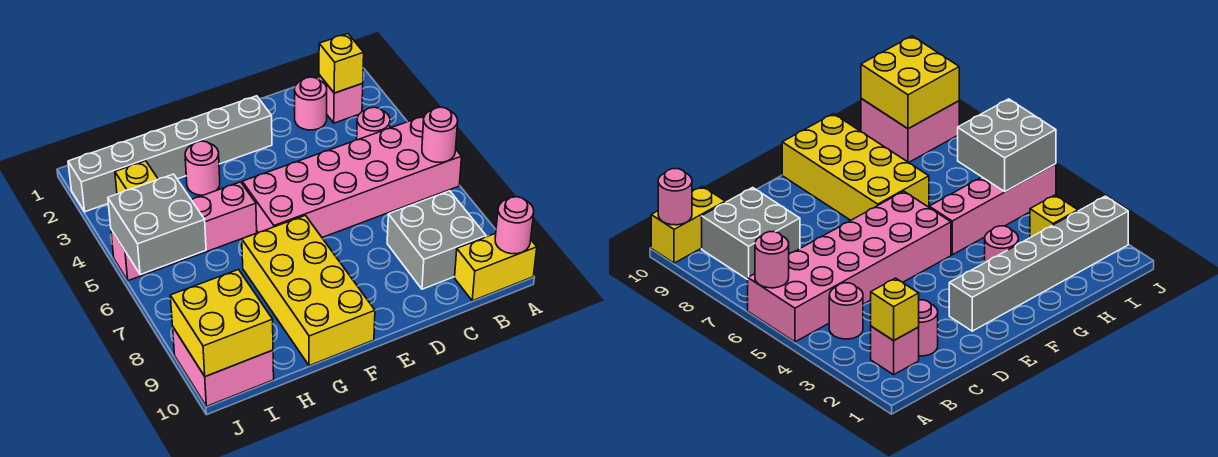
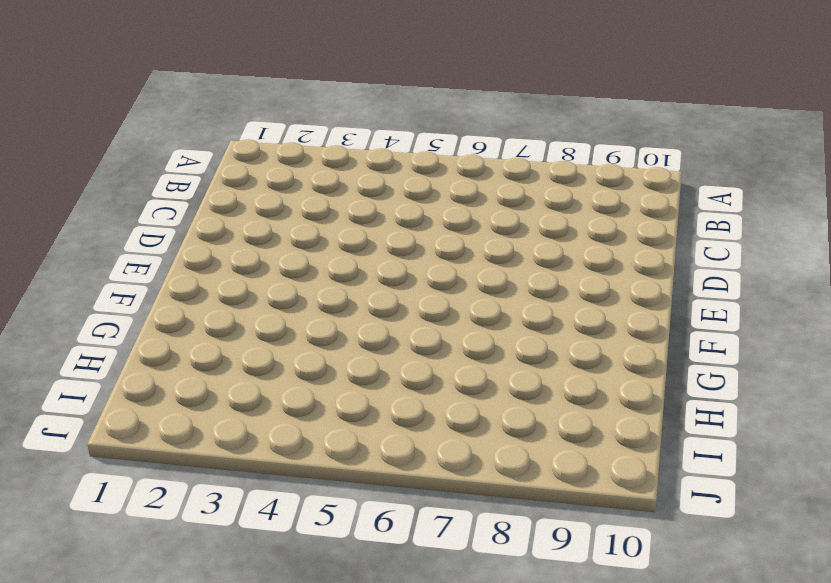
none -> pink 2x6 brick [242,116,462,237]
none -> yellow 1x2 brick [455,233,537,301]
none -> pink 1x1 brick [319,75,363,123]

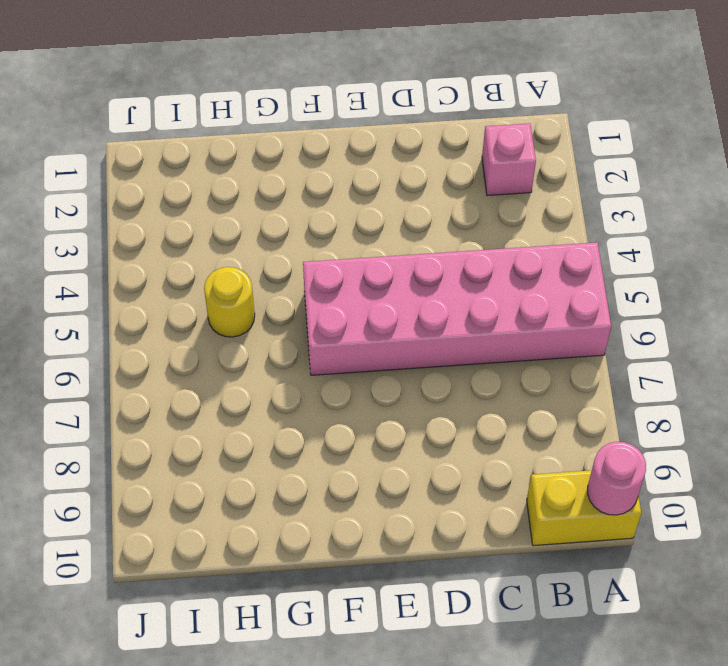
yellow 1x1 round brick [204,267,255,337] -> pink 1x4 brick [111,182,257,281]
none -> pink 1x1 round brick [357,107,390,140]
none -> grey 2x2 brick [387,191,486,289]
none -> pink 1x1 round brick [295,77,327,130]

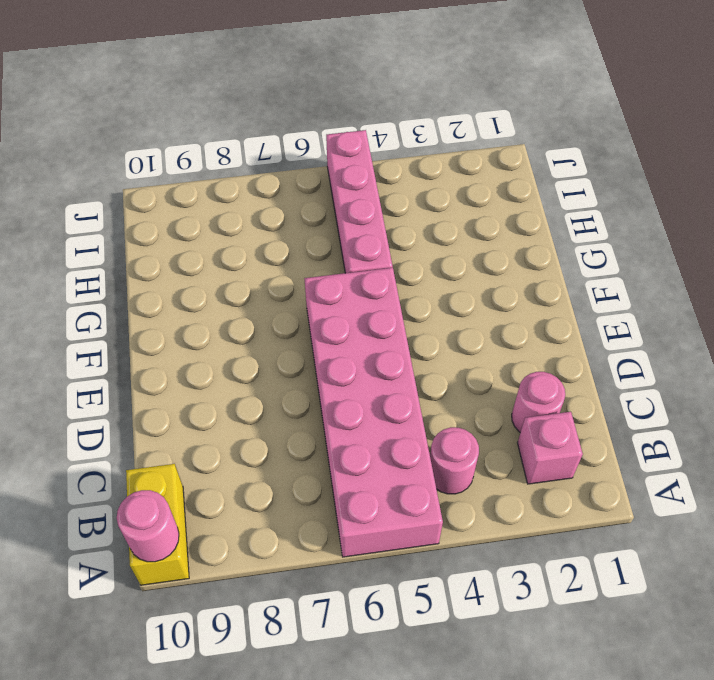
none -> grey 2x2 brick [387,191,486,289]
none -> grey 1x6 brick [68,96,272,212]
none -> yellow 2x4 brick [242,215,375,366]

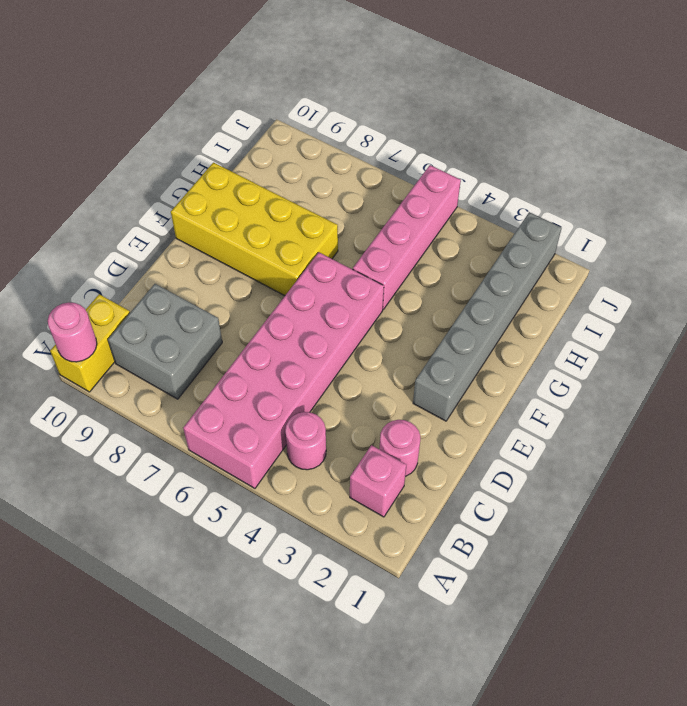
none -> pink 1x1 round brick [185,141,220,195]
none -> yellow 1x1 brick [115,161,158,194]
none -> pink 2x2 brick [173,328,274,406]

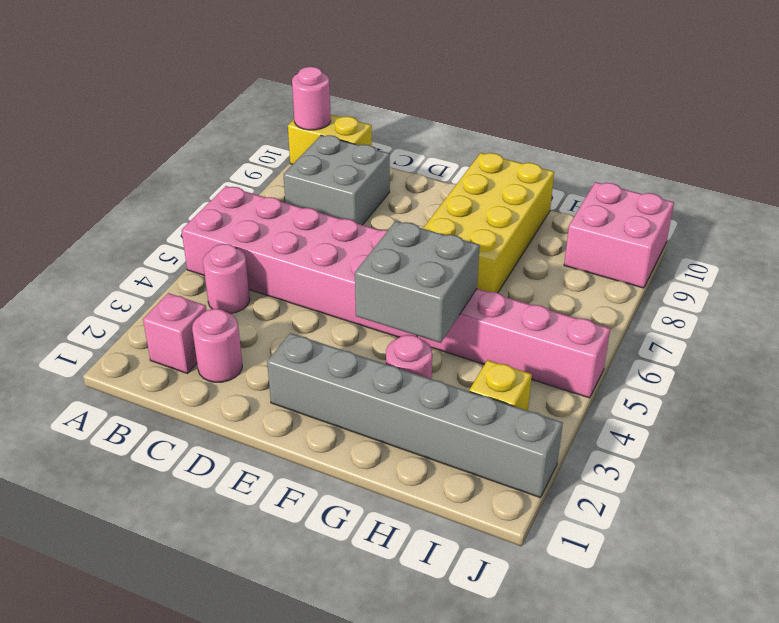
grey 2x2 brick [355,221,480,343] -> grey 2x2 brick moved to [108,174,206,275]
none -> pink 1x1 round brick [422,107,458,162]
none -> yellow 1x1 brick [319,34,364,93]
none -> yellow 2x2 brick [170,270,273,377]

